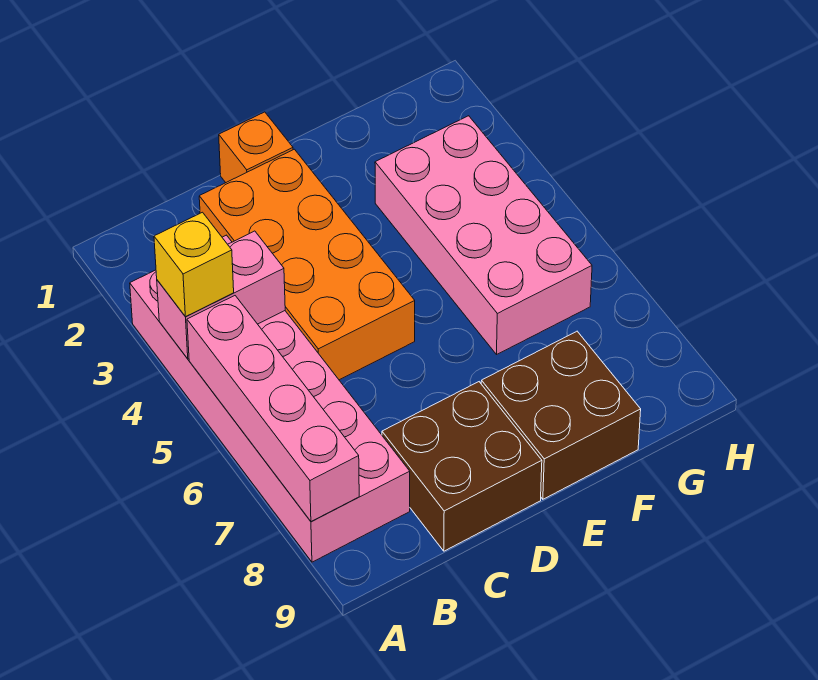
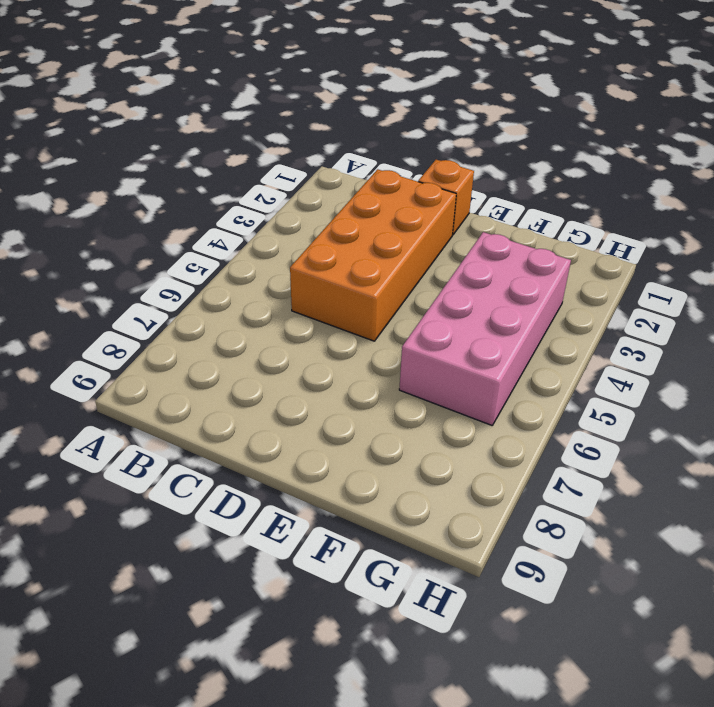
none -> pink 2x6 brick [130,235,410,562]
none -> brown 2x2 brick [382,382,542,551]

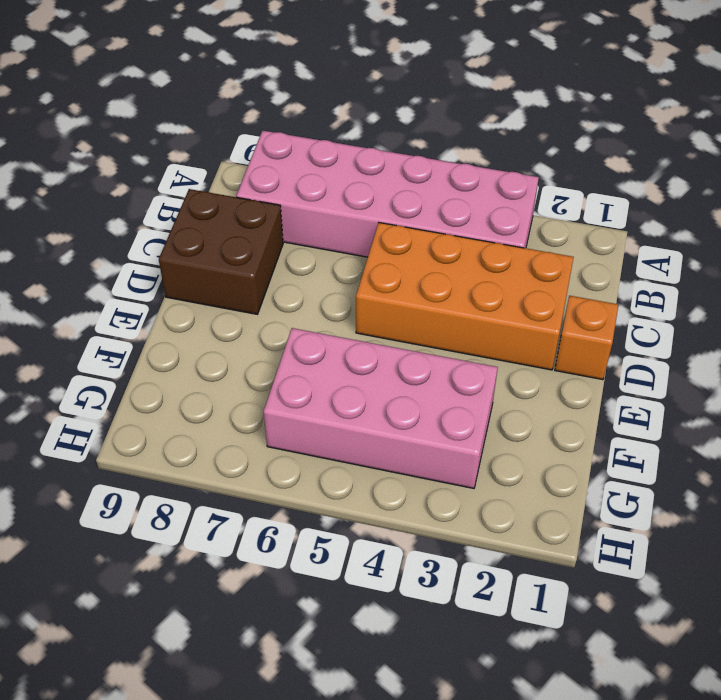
none -> brown 2x2 brick [481,331,641,499]
none -> pink 1x2 brick [157,231,285,359]

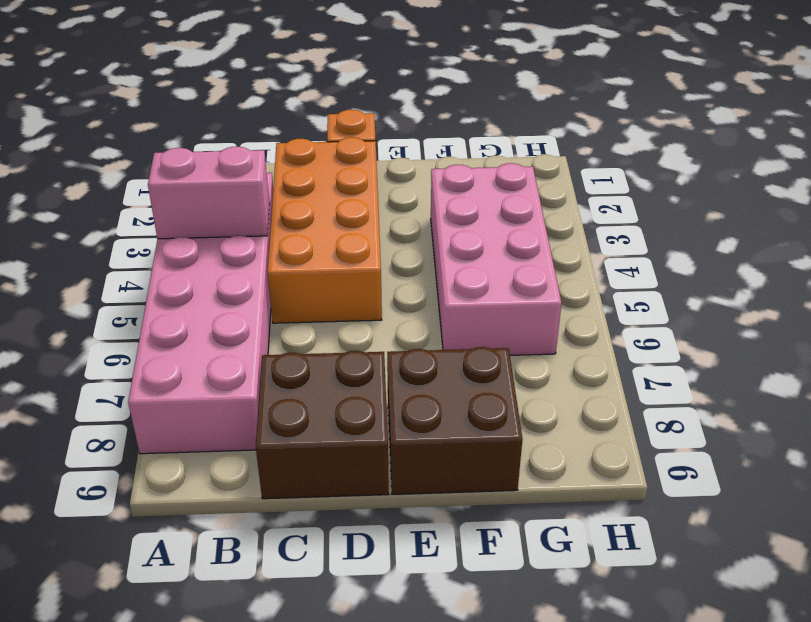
none -> pink 1x4 brick [187,296,359,522]
none -> yellow 1x1 brick [154,212,234,317]

